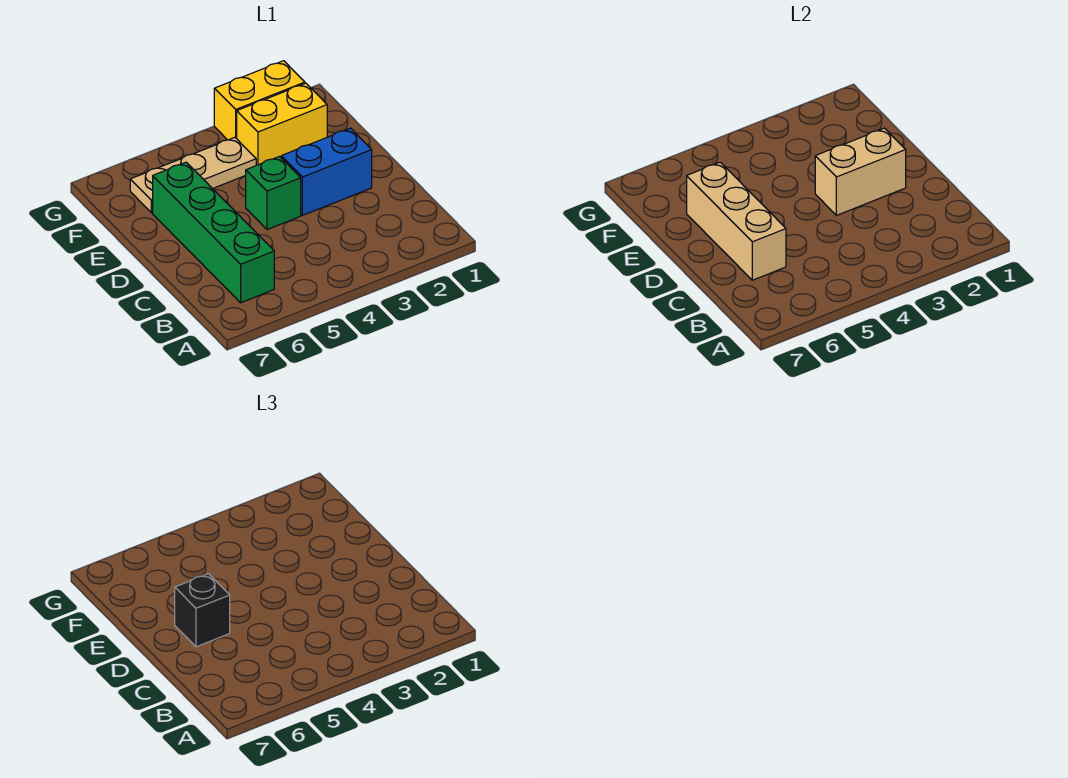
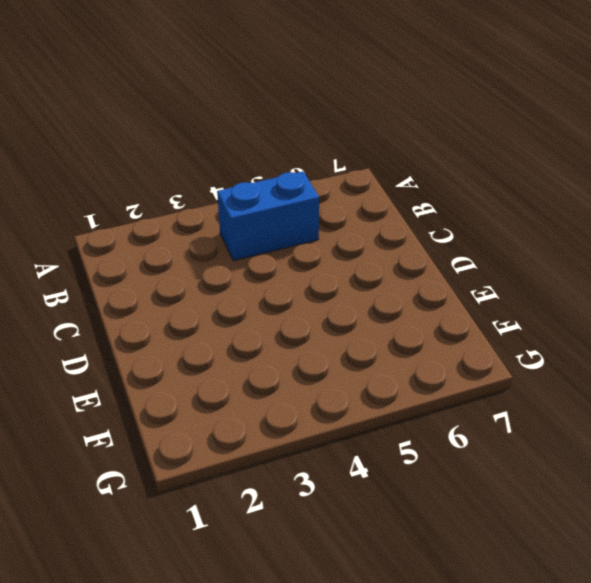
blue 1x2 brick [217,171,319,261] -> blue 1x2 brick moved to [281,128,372,215]
none -> green 1x4 brick [153,162,274,303]
none -> green 1x1 brick [246,157,301,229]

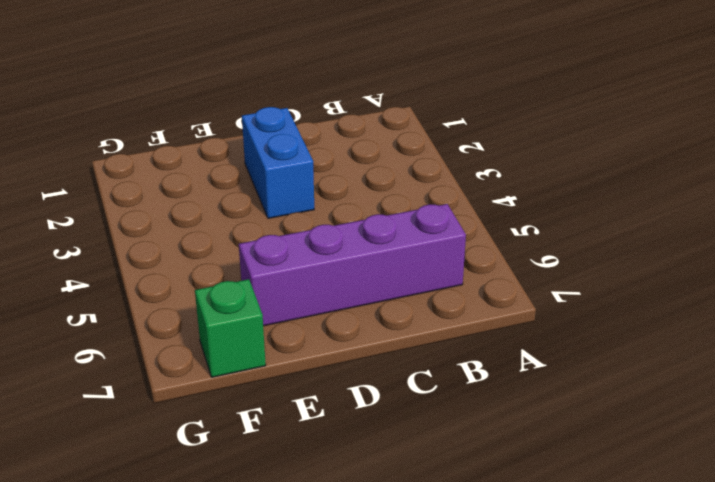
purple 1x4 brick [239,204,466,326] -> green 1x4 brick [153,162,274,303]
green 1x1 brick [195,279,266,377] -> green 1x1 brick moved to [246,157,301,229]
none -> yellow 1x2 brick [237,83,327,165]
none -> tan 1x3 plate [130,137,256,213]

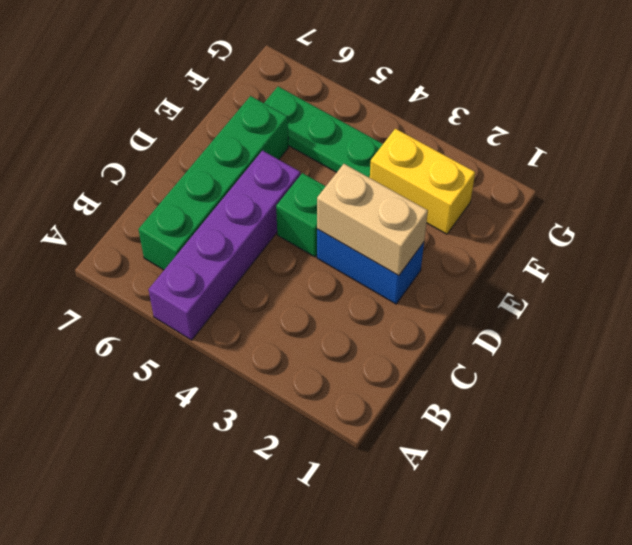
purple 1x4 brick [149,151,300,340] -> none
green 1x3 plate [264,87,383,177] -> tan 1x3 plate [130,137,256,213]
none -> yellow 1x2 brick [214,61,305,140]
none -> tan 1x3 brick [687,162,786,280]

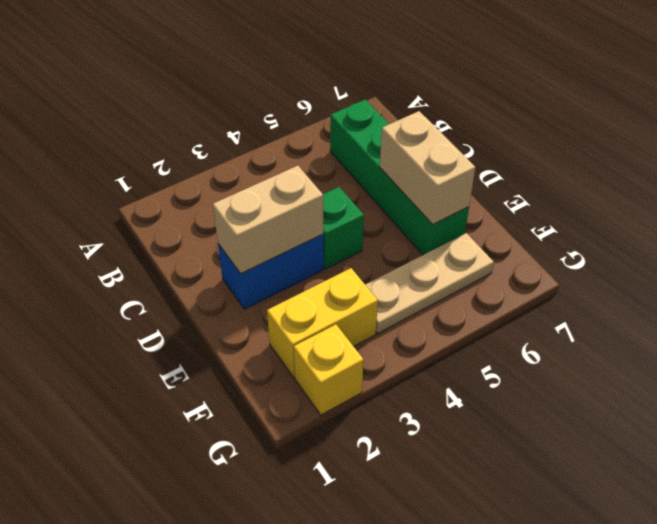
tan 1x2 brick [380,111,476,225] -> tan 1x3 brick [687,162,786,280]
yellow 1x1 brick [294,324,364,415] -> yellow 1x2 brick [214,61,305,140]
none -> black 1x1 brick [175,574,230,647]

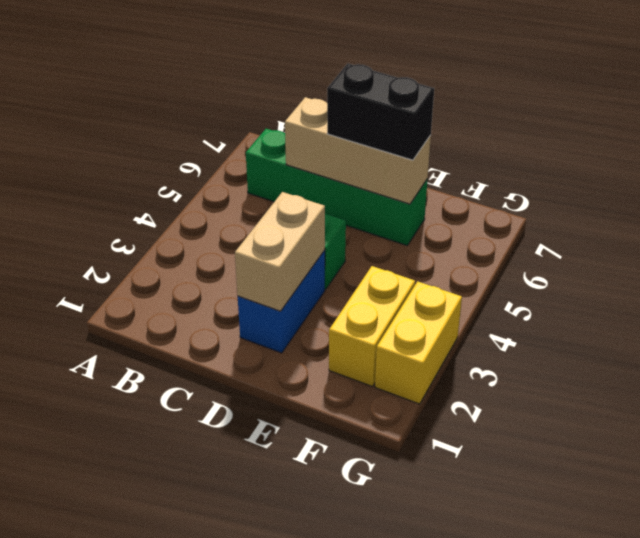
black 1x2 brick [327,63,434,160] -> black 1x1 brick [175,574,230,647]
none -> tan 1x3 plate [130,137,256,213]

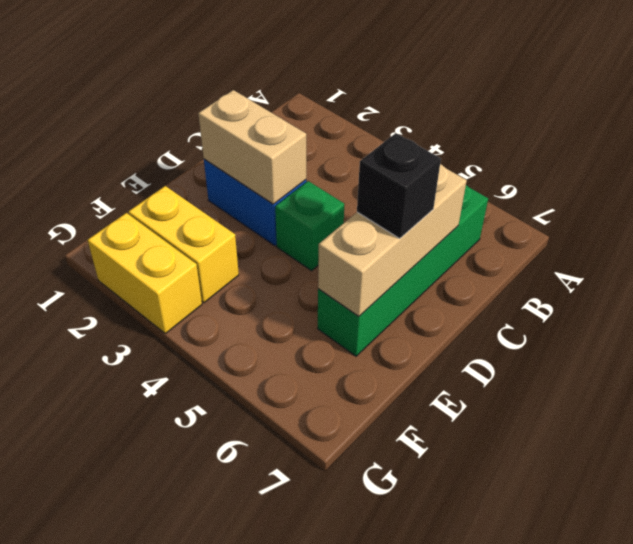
none -> tan 1x3 plate [130,137,256,213]

